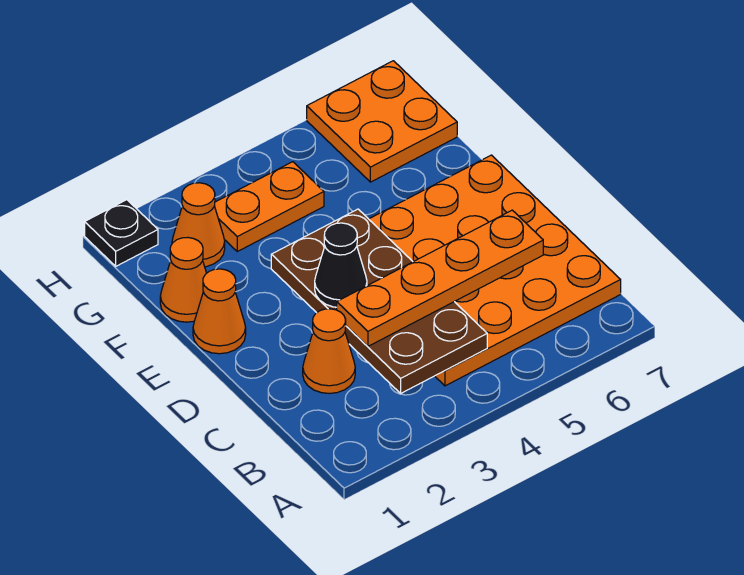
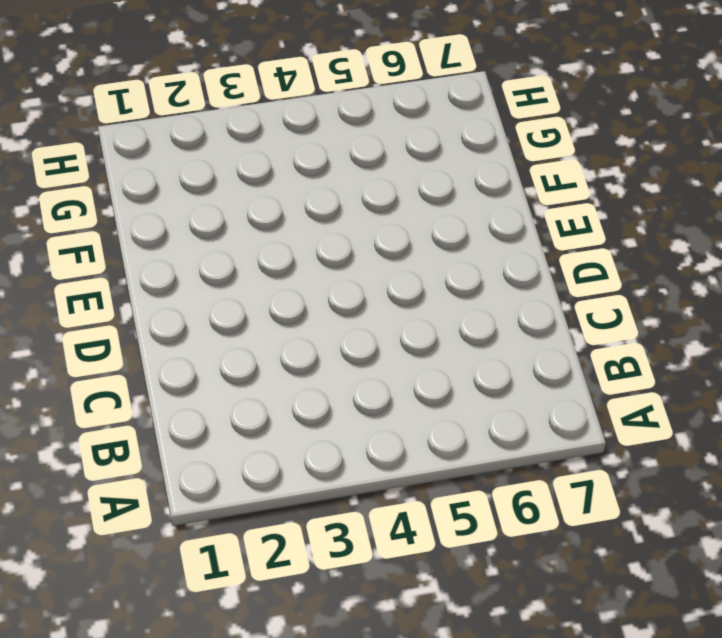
none -> orange 4x4 plate [369,155,621,386]
none -> orange 1x1 cone [303,309,355,393]

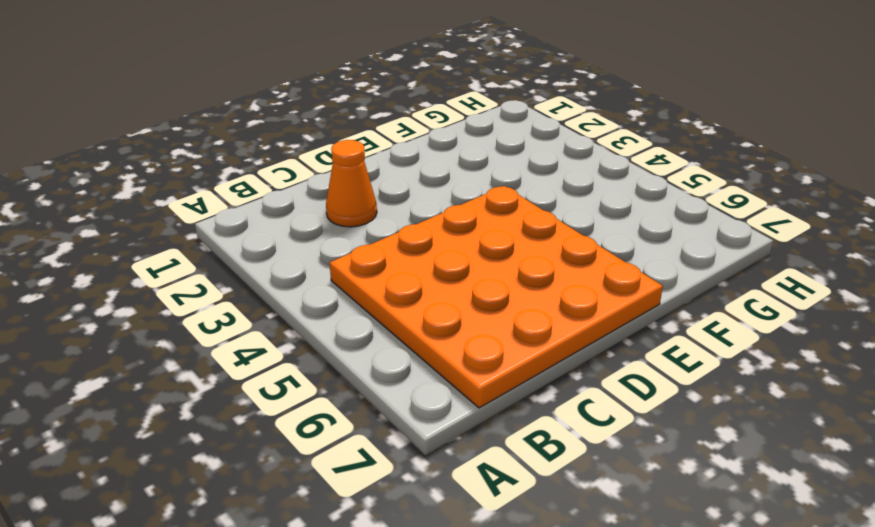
none -> orange 1x1 cone [193,269,246,354]
none -> orange 1x1 cone [160,237,206,322]

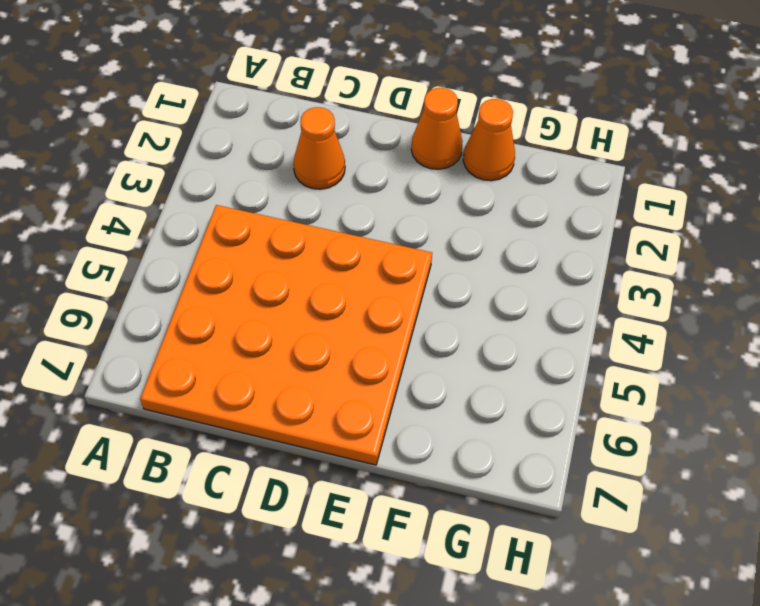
none -> orange 1x1 cone [172,183,225,267]
none -> orange 1x2 plate [215,162,324,251]

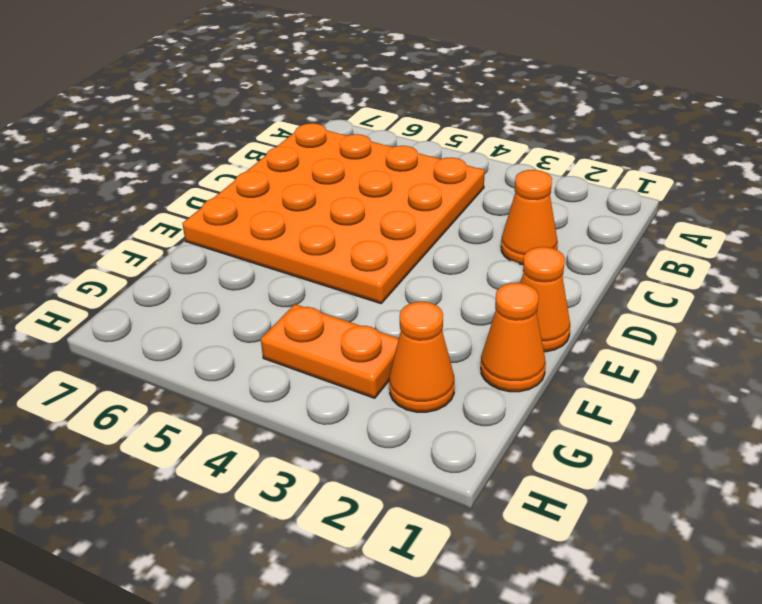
none -> orange 2x2 plate [307,61,457,182]
none -> black 1x1 plate [85,200,158,266]

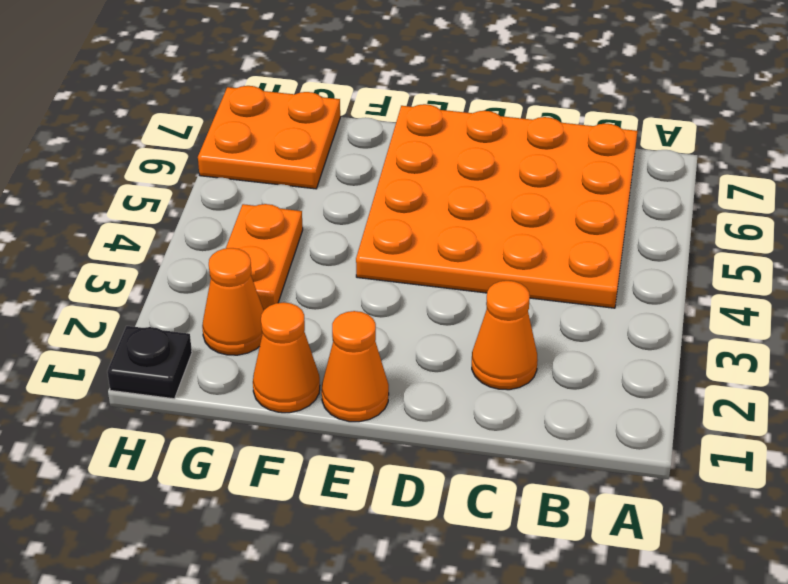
none -> brown 2x4 plate [271,209,487,393]
none -> orange 1x4 plate [337,210,543,346]

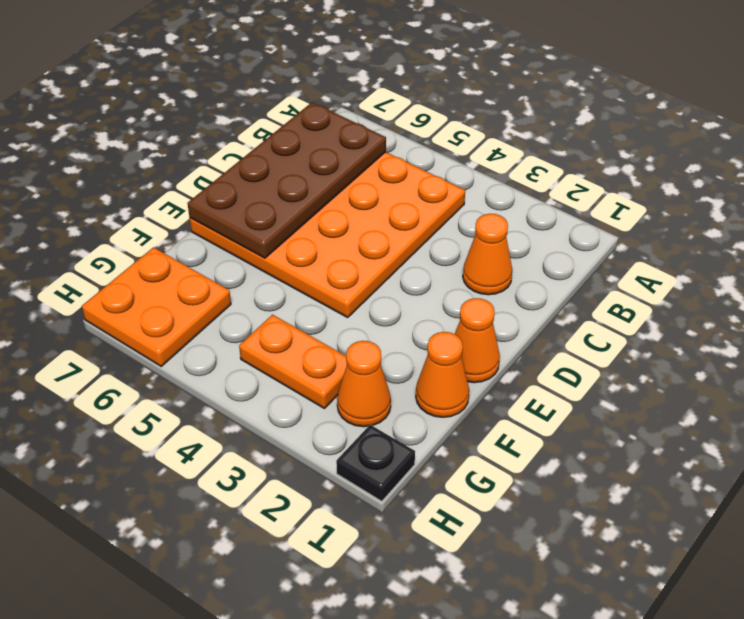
brown 2x4 plate [188,102,386,258] -> brown 2x4 plate moved to [271,209,487,393]
none -> orange 1x4 plate [337,210,543,346]
none -> black 1x1 cone [315,223,367,307]

